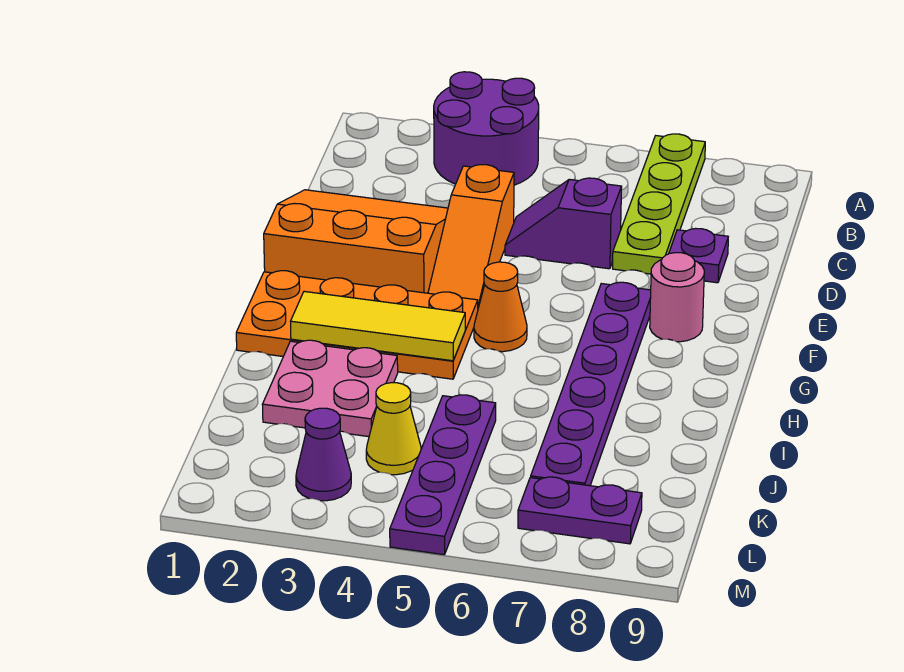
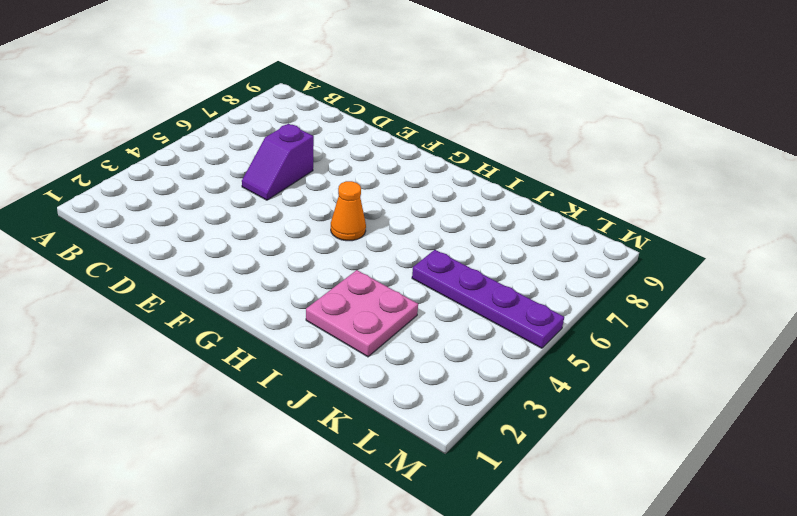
none -> purple 2x2 round brick [434,72,539,185]
none -> lime 1x4 plate [613,134,705,274]
none -> orange 3x3 slope [264,190,448,293]

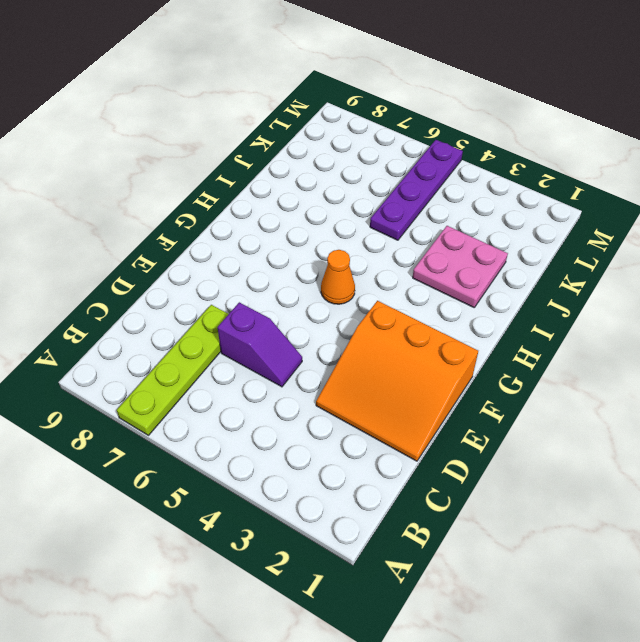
none -> purple 2x2 round brick [434,72,539,185]
none -> orange 1x3 slope [428,165,514,308]
none -> purple 1x1 plate [669,228,728,283]

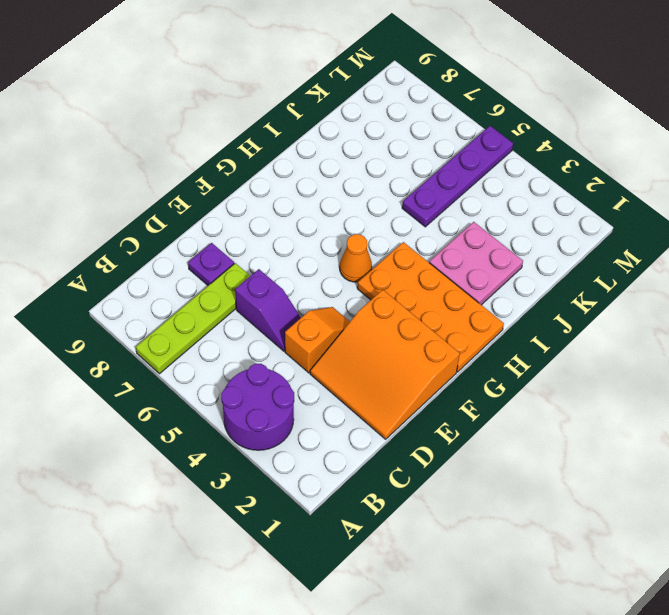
orange 1x2 slope [285,307,350,373] -> orange 1x3 slope [428,165,514,308]
none -> purple 1x6 plate [531,282,651,486]
none -> pink 1x1 round brick [650,253,704,342]
none -> yellow 1x1 cone [366,383,421,475]

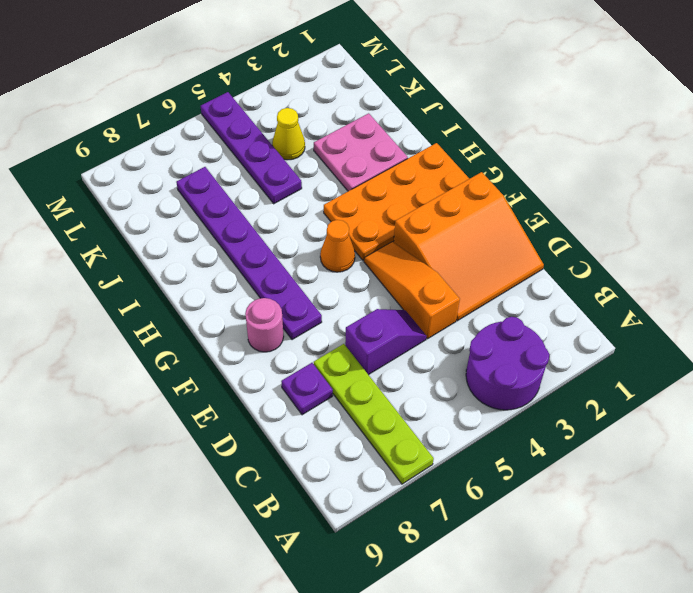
none -> purple 1x1 cone [296,408,351,501]
none -> purple 1x2 plate [518,477,642,544]
none -> yellow 1x3 tile [291,291,465,361]

